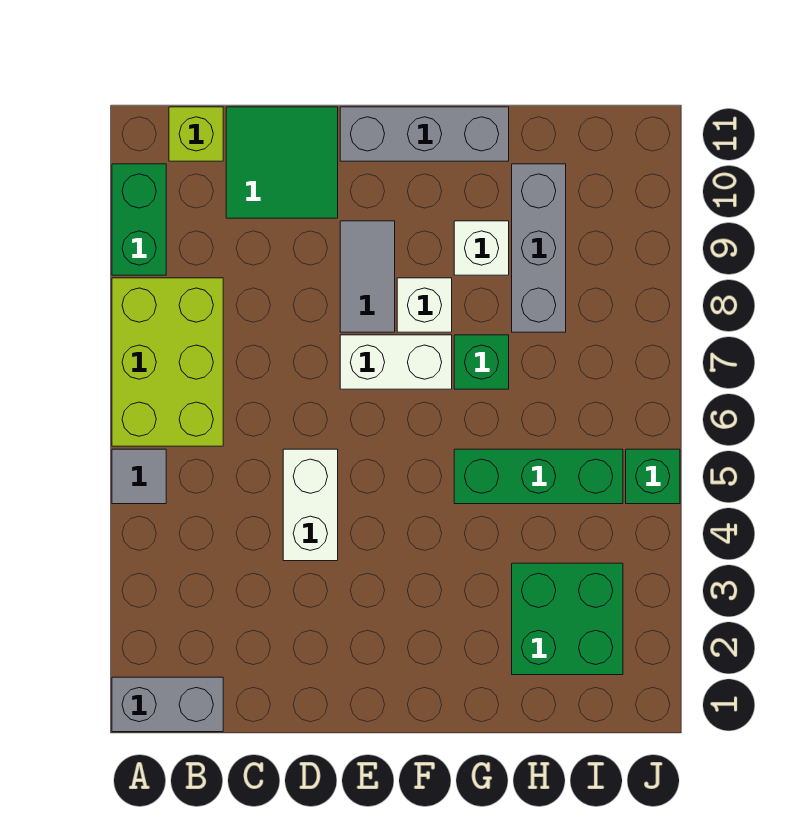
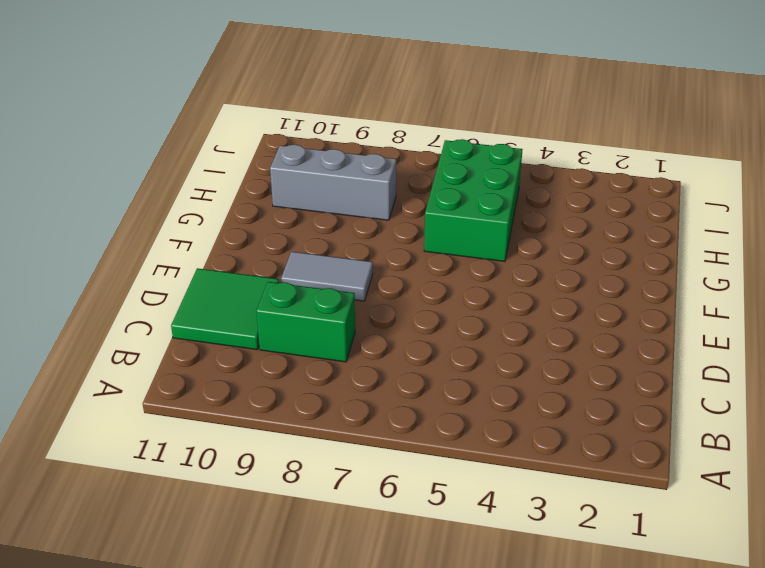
green 1x2 brick [256,282,355,362] -> green 1x2 brick moved to [112,164,166,275]
green 2x3 brick [424,139,523,261] -> green 1x3 brick [454,449,623,504]
none -> grey 1x2 brick [112,677,223,732]
none -> grey 1x1 tile [112,449,166,504]
none -> lime 2x3 brick [112,278,223,446]

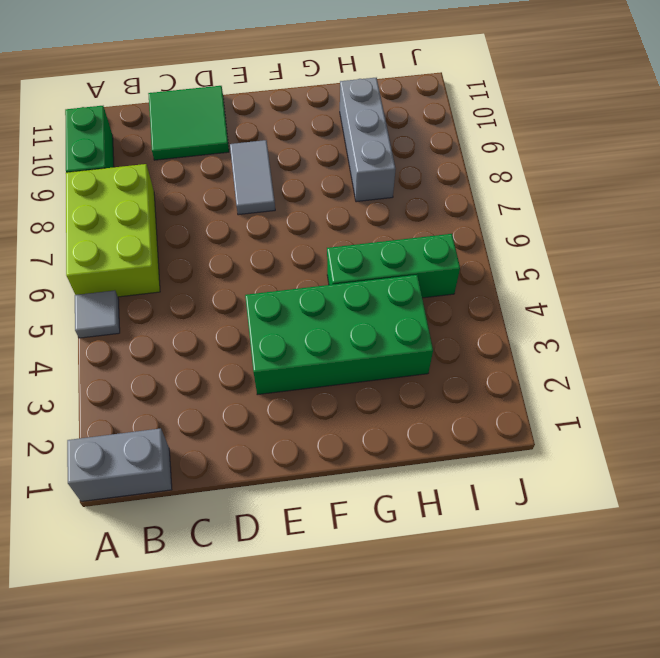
green 2x4 brick [245,275,433,395] -> green 2x2 brick [512,563,623,675]
none -> lime 1x1 brick [169,107,223,161]
none -> white 1x2 brick [283,449,338,561]
none -> white 1x2 brick [340,335,452,389]

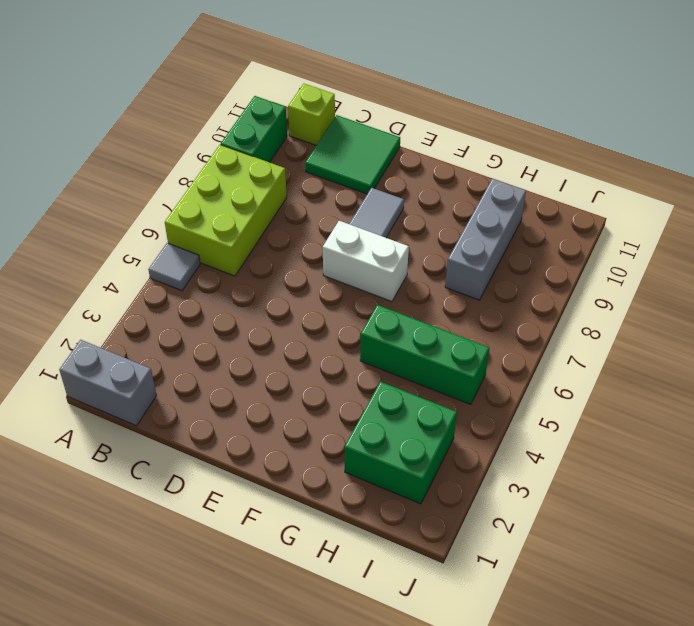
none -> white 1x2 brick [283,449,338,561]
none -> grey 1x3 brick [340,107,509,161]
none -> white 1x1 brick [397,278,452,332]

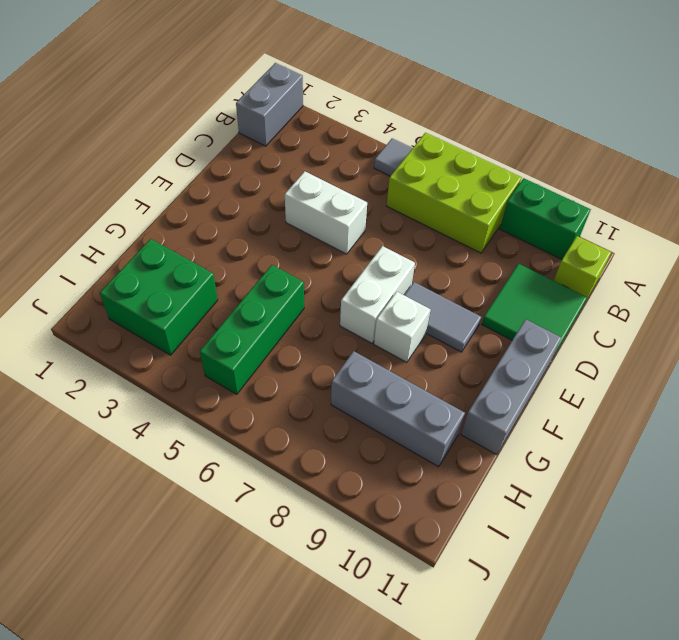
none -> green 1x1 brick [454,335,509,389]
none -> white 1x1 brick [454,221,509,275]
none -> green 1x1 brick [626,449,680,504]

